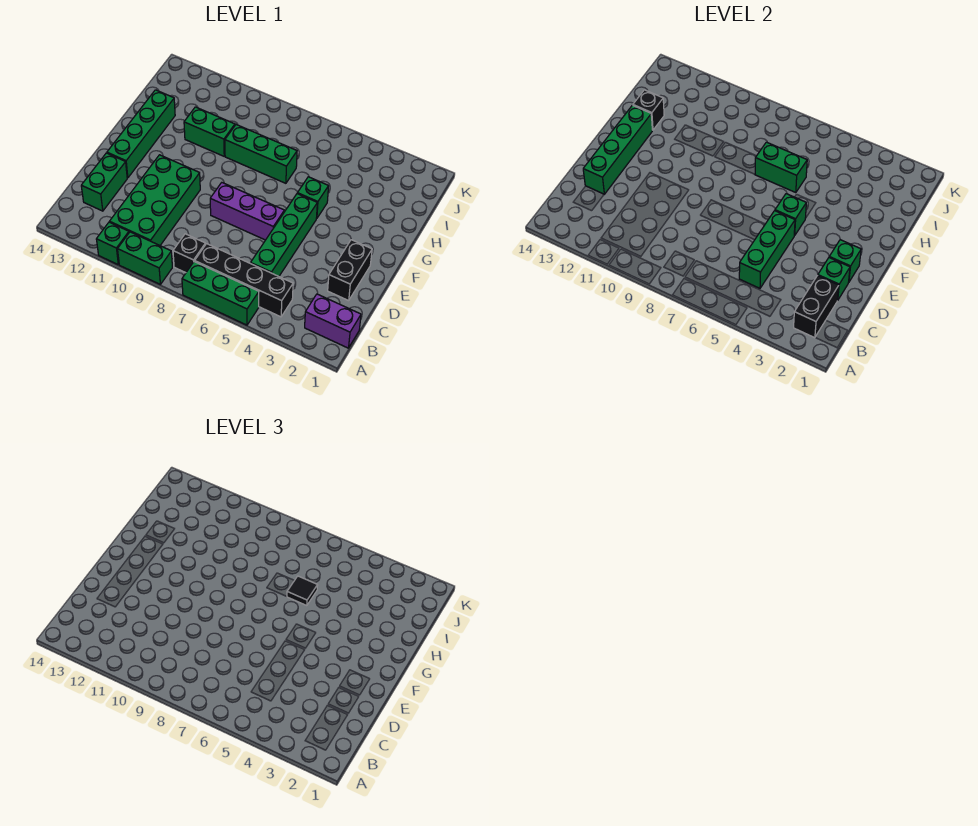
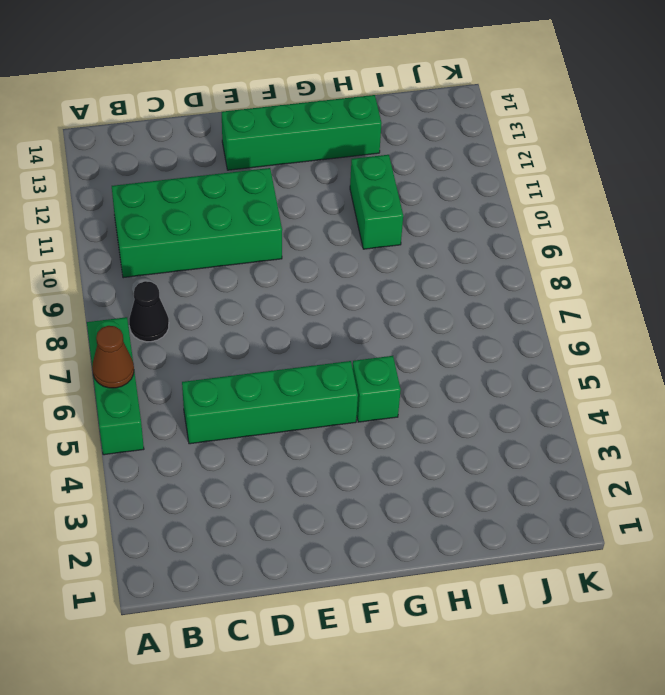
brown 1x1 cone [92,326,134,388] -> none
black 1x1 cone [129,281,169,342] -> black 1x1 brick [173,234,206,273]
none -> green 1x2 brick [118,232,172,284]
none -> green 1x1 brick [96,222,129,264]
none -> purple 1x2 brick [305,294,361,348]

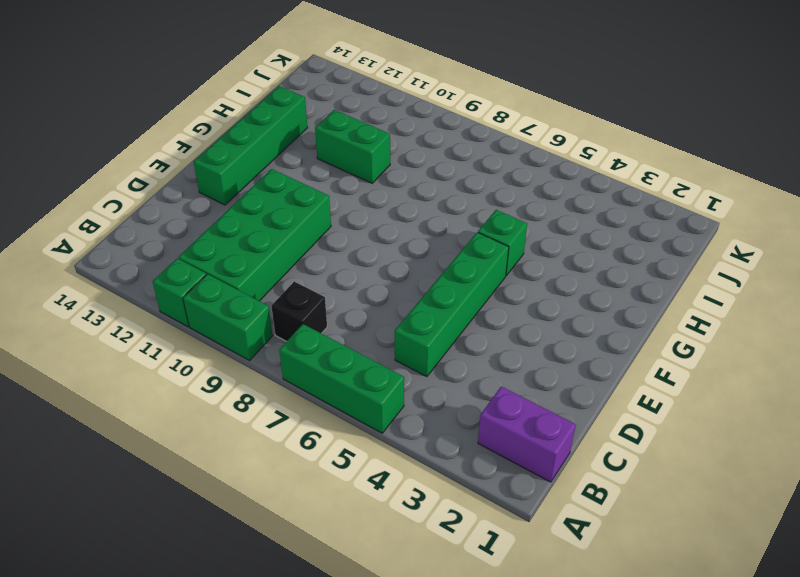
none -> black 1x4 brick [195,244,293,317]
none -> green 1x2 brick [81,153,127,211]
none -> black 1x2 brick [328,240,372,301]

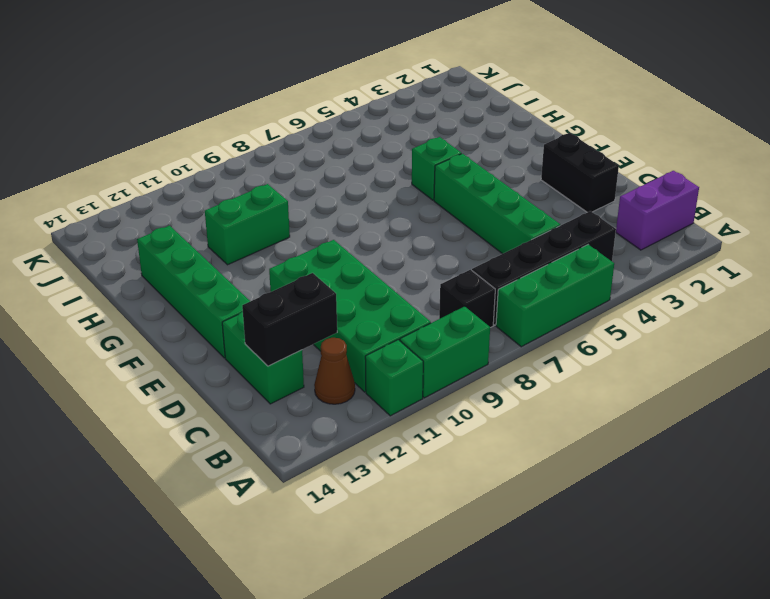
brown 1x1 cone [314,338,355,404] -> none
black 1x2 brick [242,273,337,366] -> black 1x2 brick turned to [794,276,839,338]
none -> purple 1x3 brick [210,183,284,240]
none -> green 1x3 brick [225,125,297,183]
none -> green 1x3 brick [739,211,795,288]

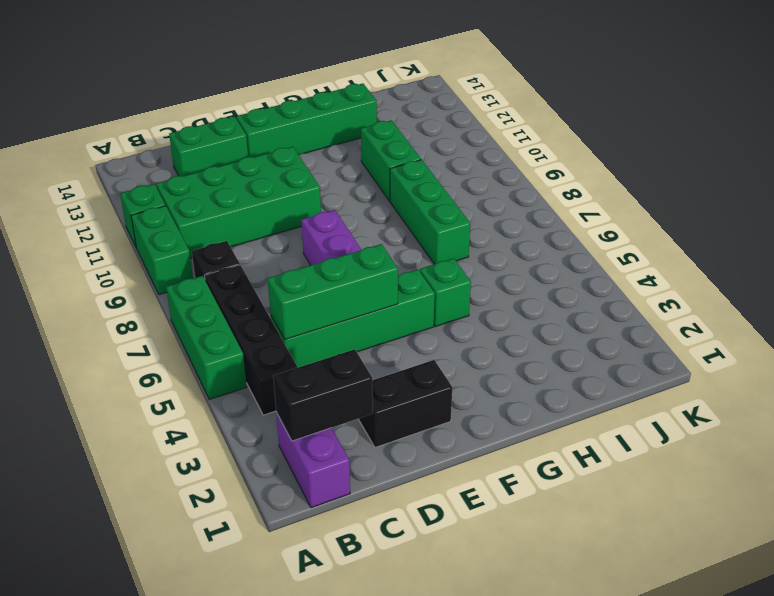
none -> green 1x1 brick [818,258,850,300]
none -> green 1x4 brick [583,105,652,194]
none -> green 1x1 brick [829,240,861,283]

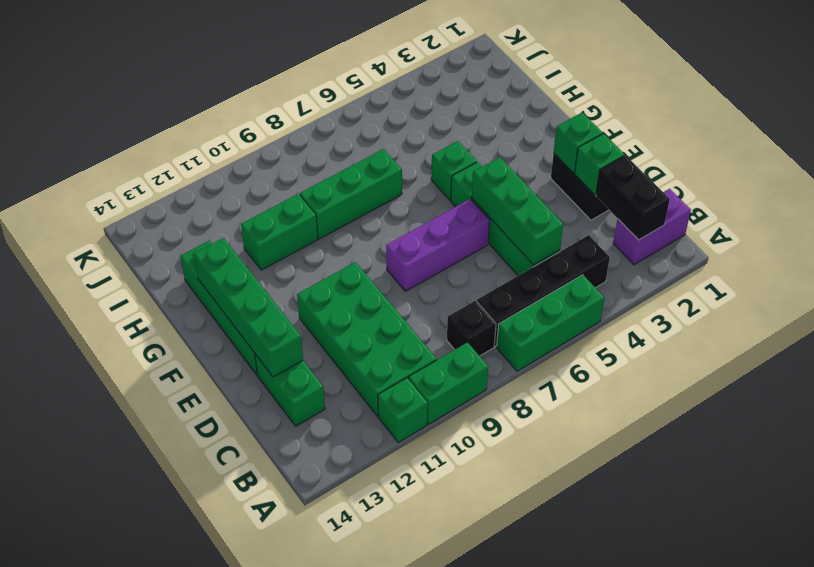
none -> green 1x1 brick [775,194,806,235]
none -> green 1x2 brick [755,142,807,193]
none -> black 1x1 brick [633,90,664,130]

